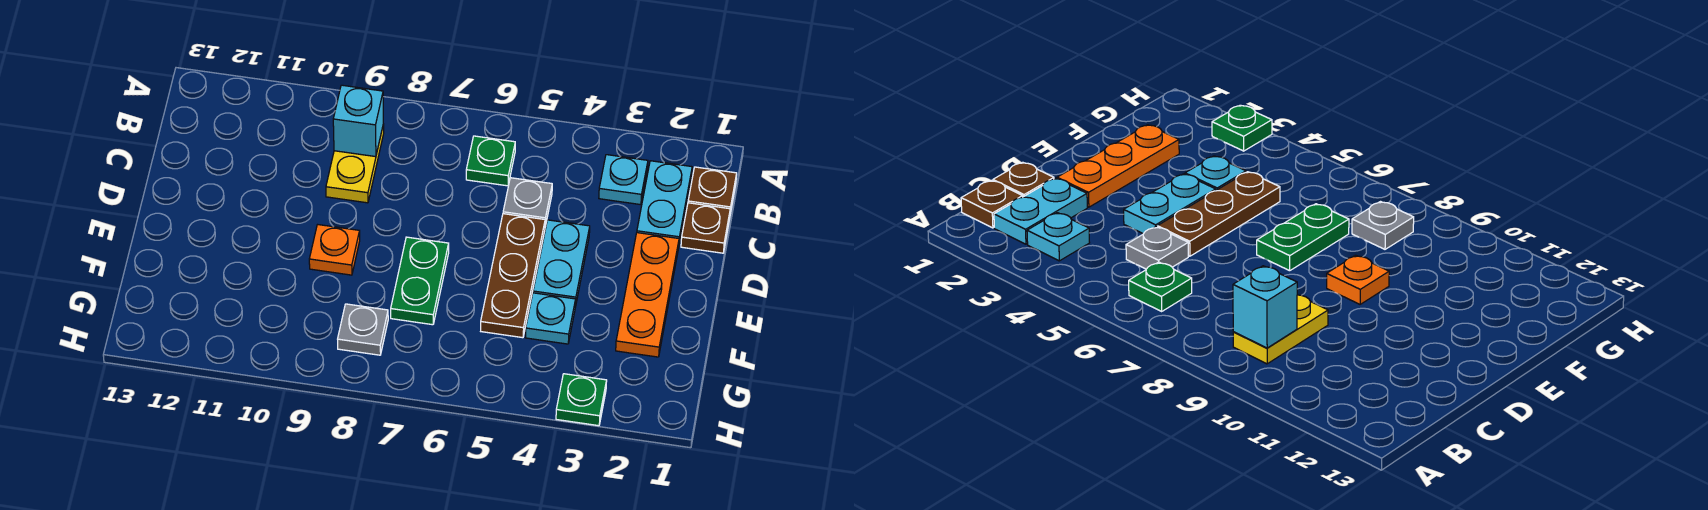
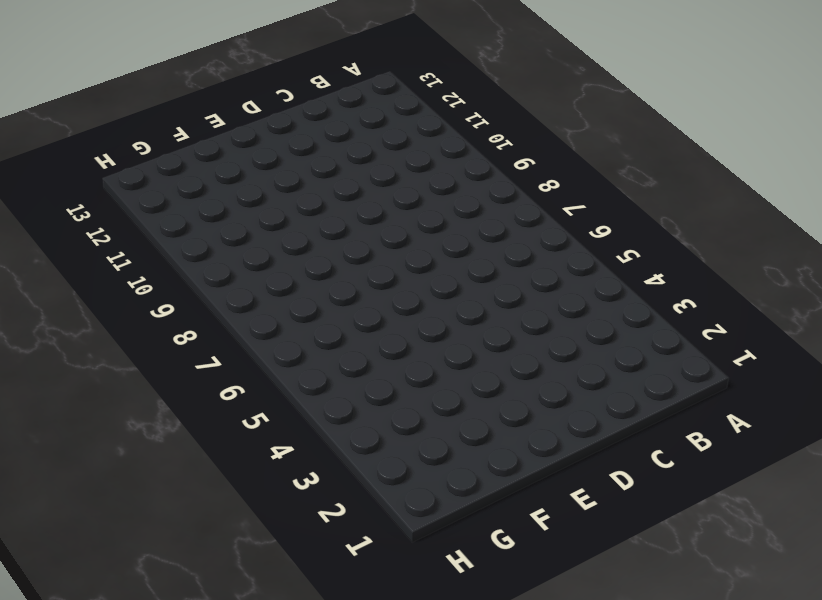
none -> brown 1x1 plate [688,167,737,214]
none -> cyan 1x2 plate [637,161,692,243]
none -> cyan 1x1 plate [599,155,648,205]

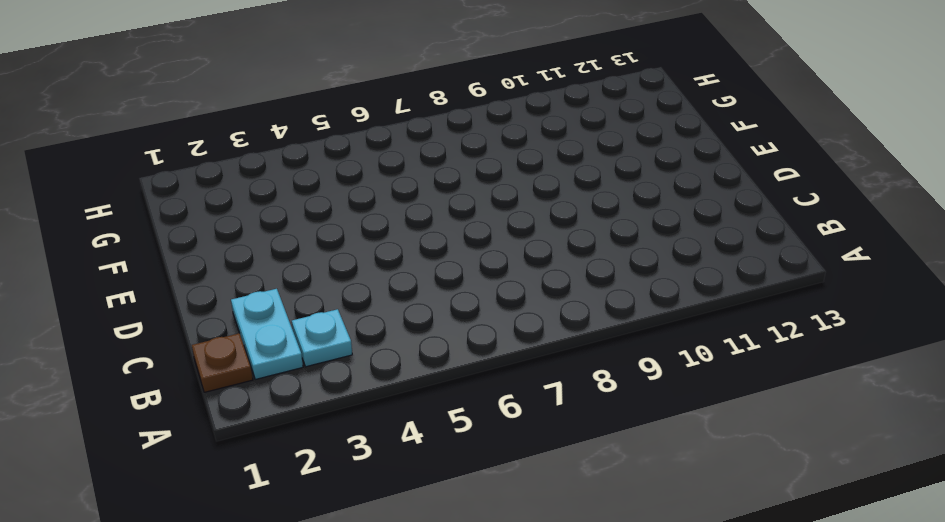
none -> green 1x1 plate [466,136,515,186]
none -> yellow 1x2 plate [326,124,384,203]
none -> brown 1x1 plate [681,203,730,253]

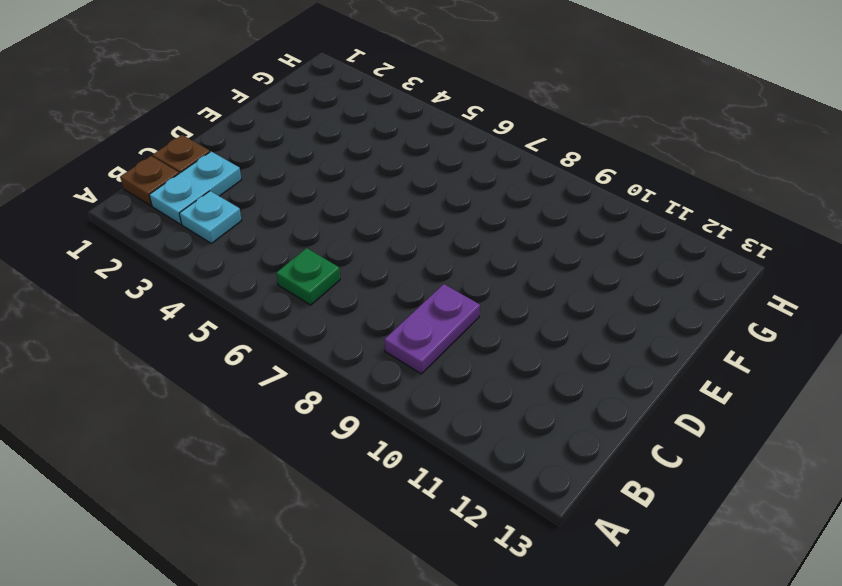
purple 1x2 plate [384,284,480,374] -> yellow 1x2 plate [326,124,384,203]
none -> grey 1x1 plate [503,178,552,226]
none -> orange 1x3 plate [616,233,679,357]
none -> cyan 1x2 plate [533,220,590,307]

